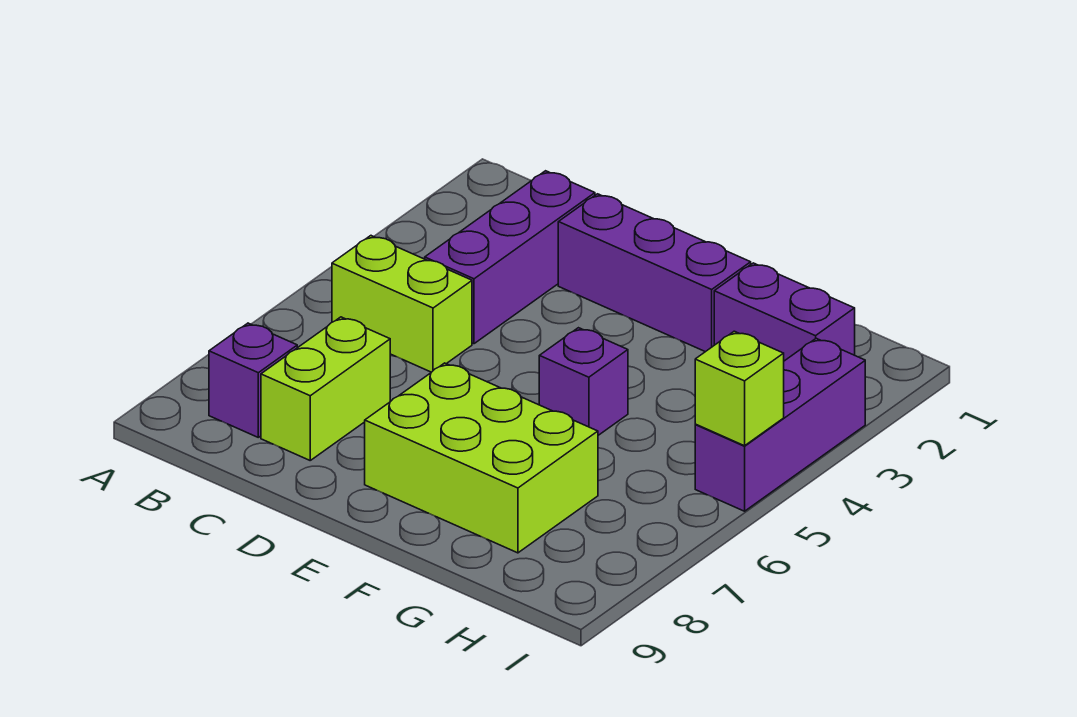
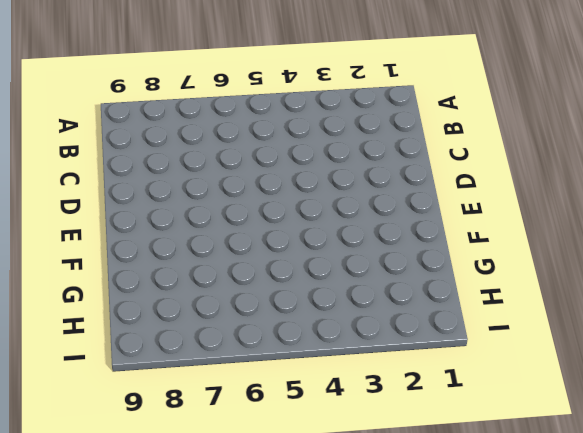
none -> lime 1x2 brick [332,236,472,372]
none -> purple 1x1 brick [209,323,297,437]

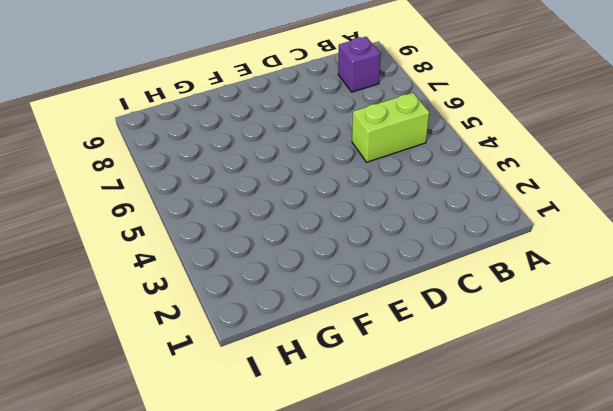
none -> purple 1x3 brick [425,171,595,344]
none -> lime 1x2 brick [261,317,390,460]

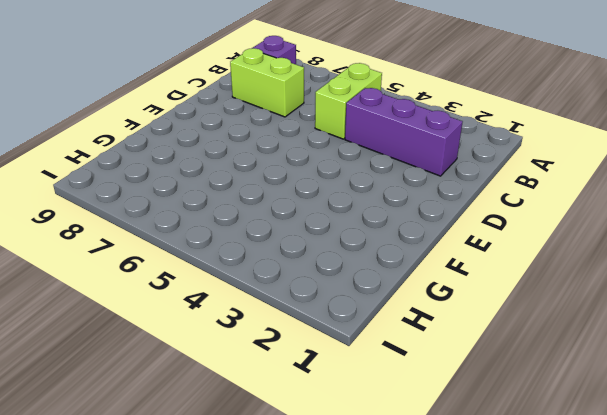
none -> purple 1x3 brick [558,194,751,352]
none -> lime 2x3 brick [365,363,598,553]

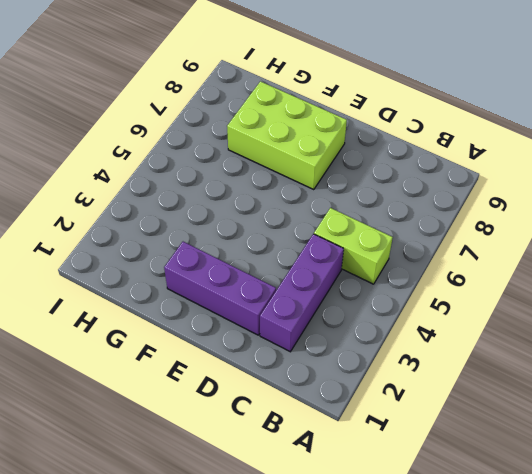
none -> purple 1x1 brick [209,323,297,437]
none -> lime 1x2 brick [261,317,390,460]

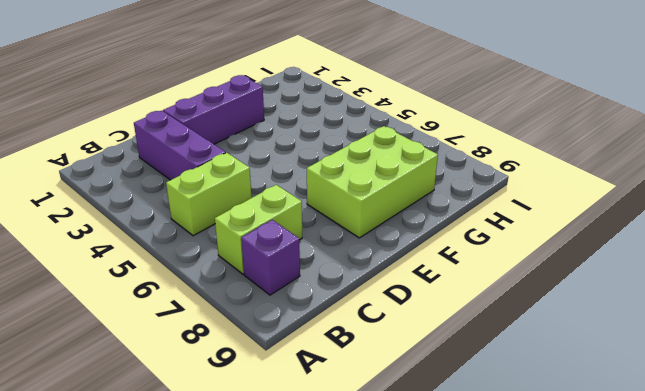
lime 1x2 brick [215,185,302,274] -> lime 1x2 brick turned to [261,317,390,460]
none -> purple 1x1 brick [539,328,628,435]
none -> purple 1x2 brick [714,263,855,361]

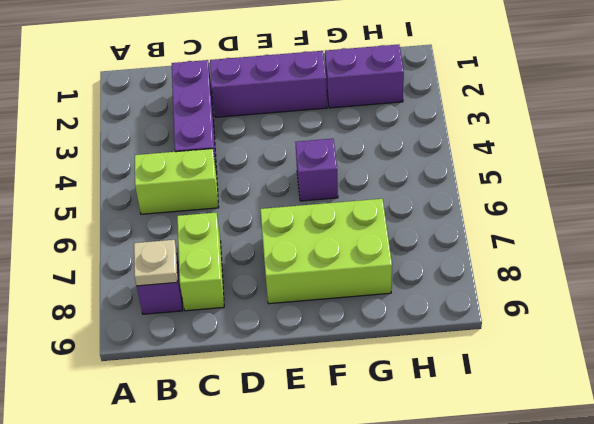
tan 1x1 plate [134,240,177,286] -> none
none -> purple 1x3 brick [695,338,865,511]
none -> lime 1x1 brick [695,331,784,446]

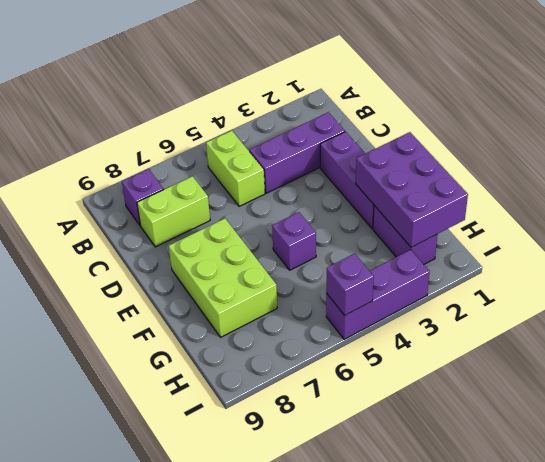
purple 2x3 brick [356,132,468,247] -> none
purple 1x1 brick [326,254,374,315] -> lime 1x1 brick [695,331,784,446]

